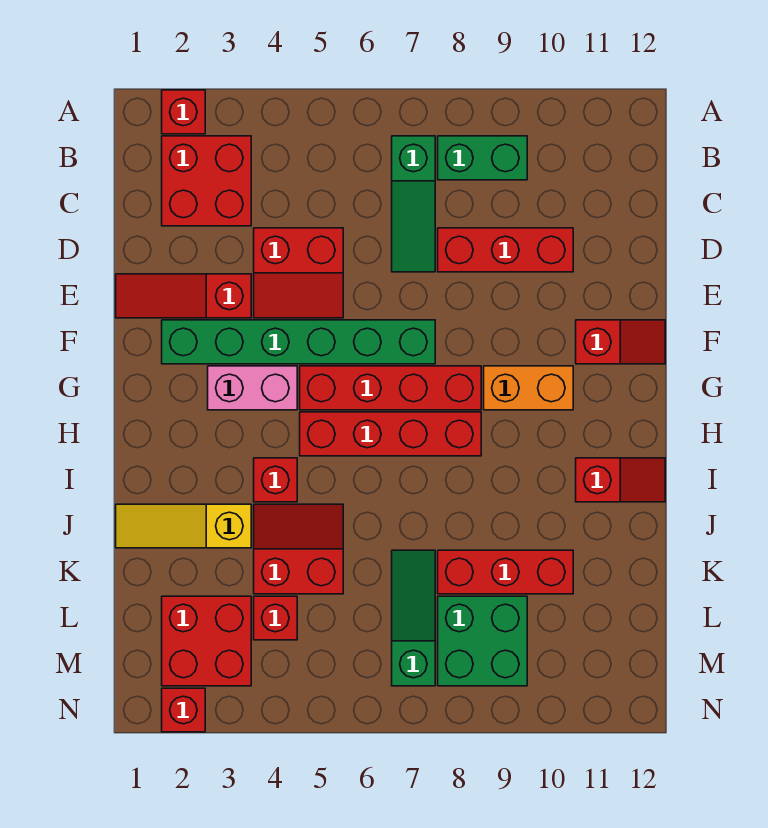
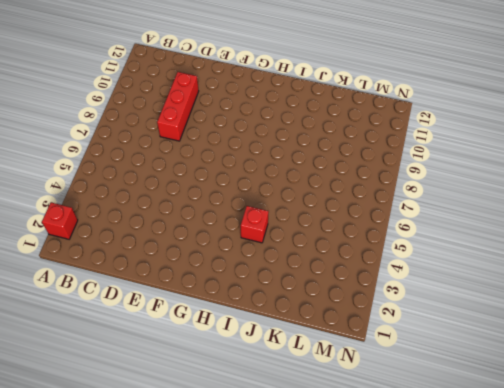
none -> red 2x2 brick [162,136,251,226]
none -> green 1x3 slope [392,136,435,272]
none -> green 1x2 brick [438,136,527,180]

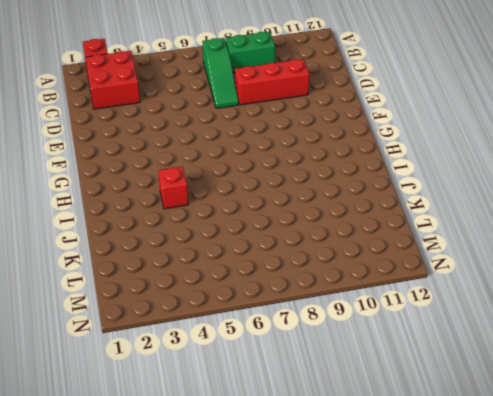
none -> red 2x2 slope [254,228,343,318]
none -> red 1x3 slope [116,274,251,318]
none -> green 1x6 brick [162,320,435,364]

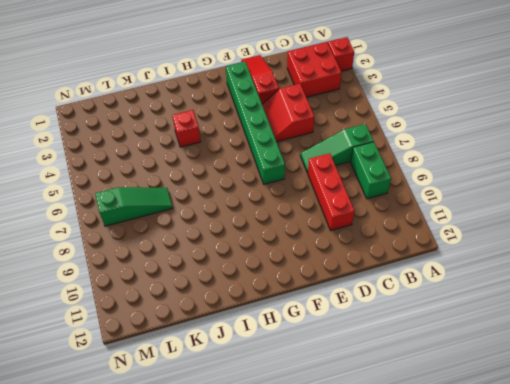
none -> red 1x2 slope [576,320,665,364]
none -> pink 1x2 brick [208,366,297,410]
none -> red 1x4 brick [300,366,481,410]

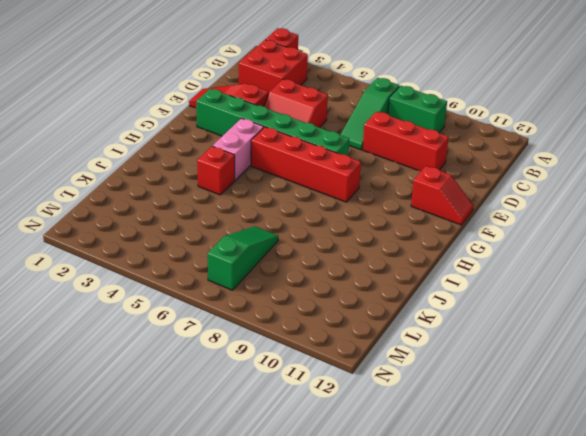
pink 1x2 brick [213,118,264,180] -> pink 1x2 brick turned to [208,366,297,410]
none -> orange 1x2 brick [484,366,573,410]
none -> red 1x4 brick [300,412,481,456]
none -> red 1x2 slope [576,458,665,502]

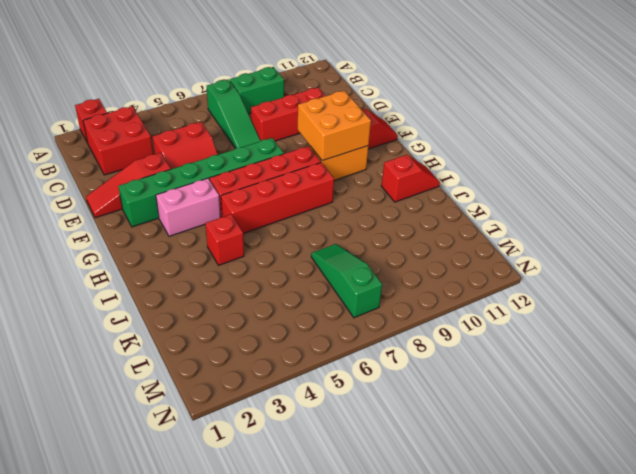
orange 2x2 brick [298,91,371,161] -> none
none -> yellow 1x3 slope [116,504,251,548]
none -> red 2x2 slope [254,504,343,594]
none -> red 1x3 brick [438,550,573,594]

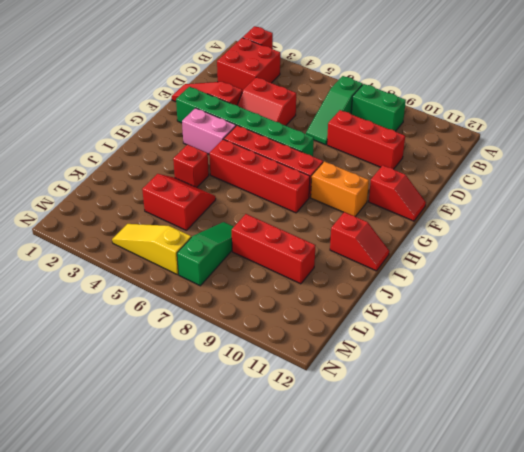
yellow 1x3 slope [112,224,191,275] -> yellow 1x3 slope moved to [116,504,251,548]
none -> red 2x2 brick [162,596,251,686]
none -> red 1x1 brick [254,596,297,640]
none -> green 2x2 brick [438,596,527,686]

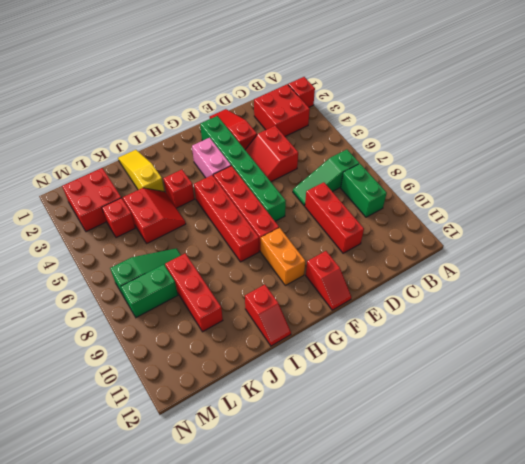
green 1x2 brick [121,264,178,318] -> green 2x2 brick [438,596,527,686]
none -> red 1x1 brick [162,688,205,732]

